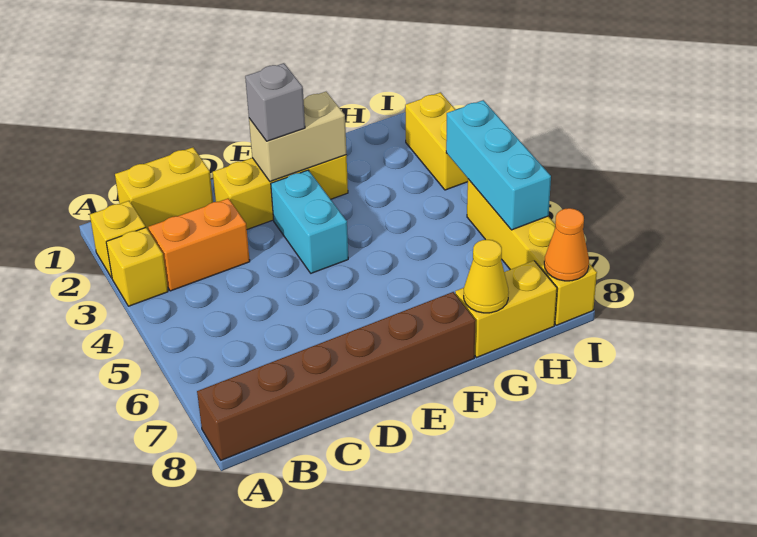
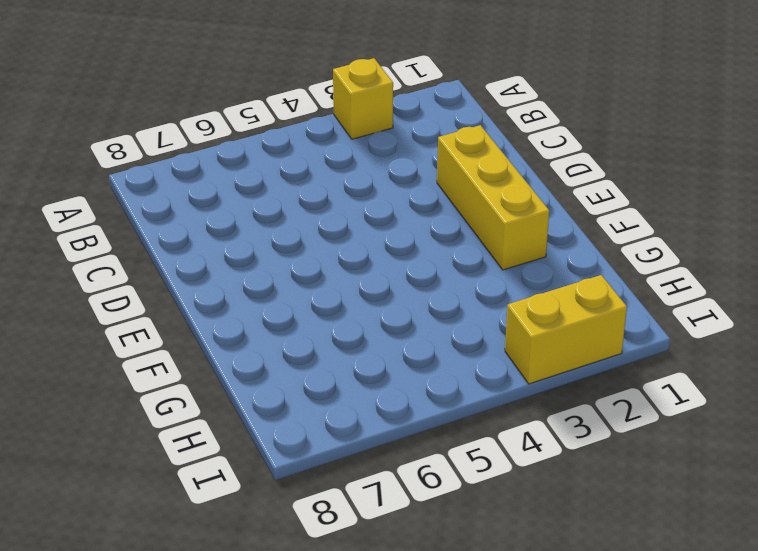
none -> yellow 1x1 brick [90,201,146,278]
none -> brown 1x6 brick [197,292,476,460]
none -> yellow 1x2 brick [115,147,213,231]

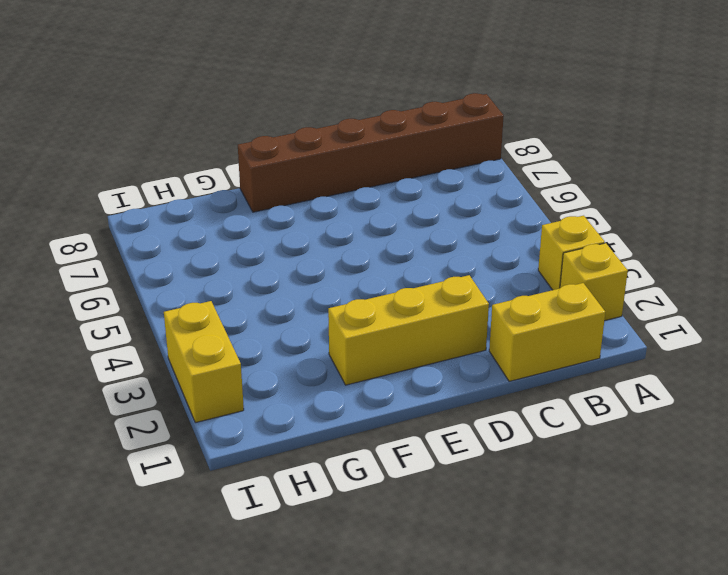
none -> orange 1x2 brick [148,198,250,291]
none -> cyan 1x2 brick [271,170,348,273]
none -> yellow 1x2 brick [455,261,557,358]

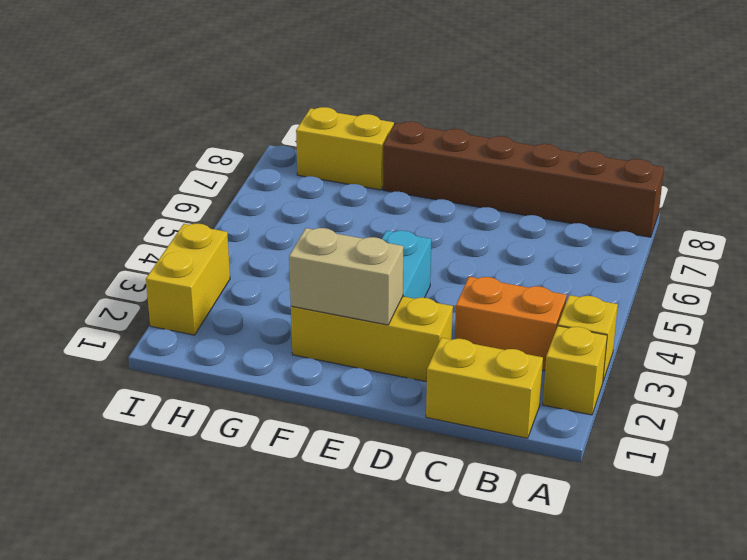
none -> yellow 1x4 brick [467,179,597,325]
none -> yellow 1x1 cone [464,240,509,313]
none -> cyan 1x3 brick [446,100,551,230]

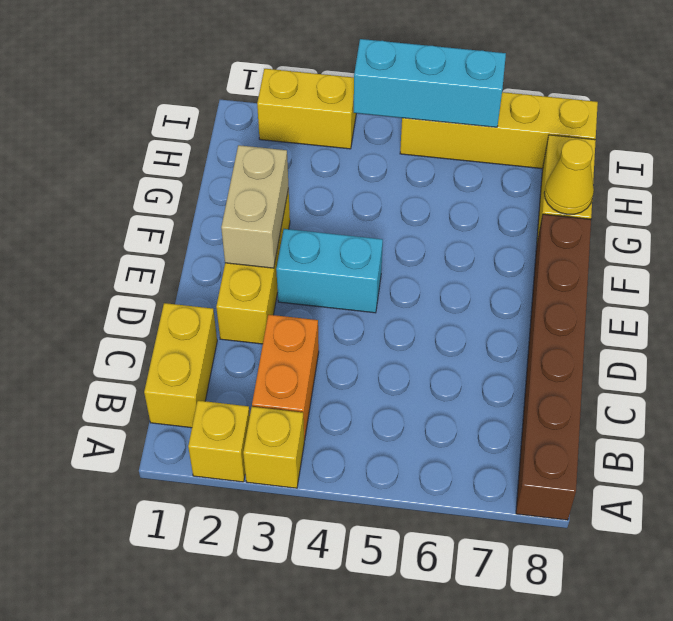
none -> orange 1x1 cone [544,208,589,281]
none -> grey 1x1 brick [245,63,305,141]

